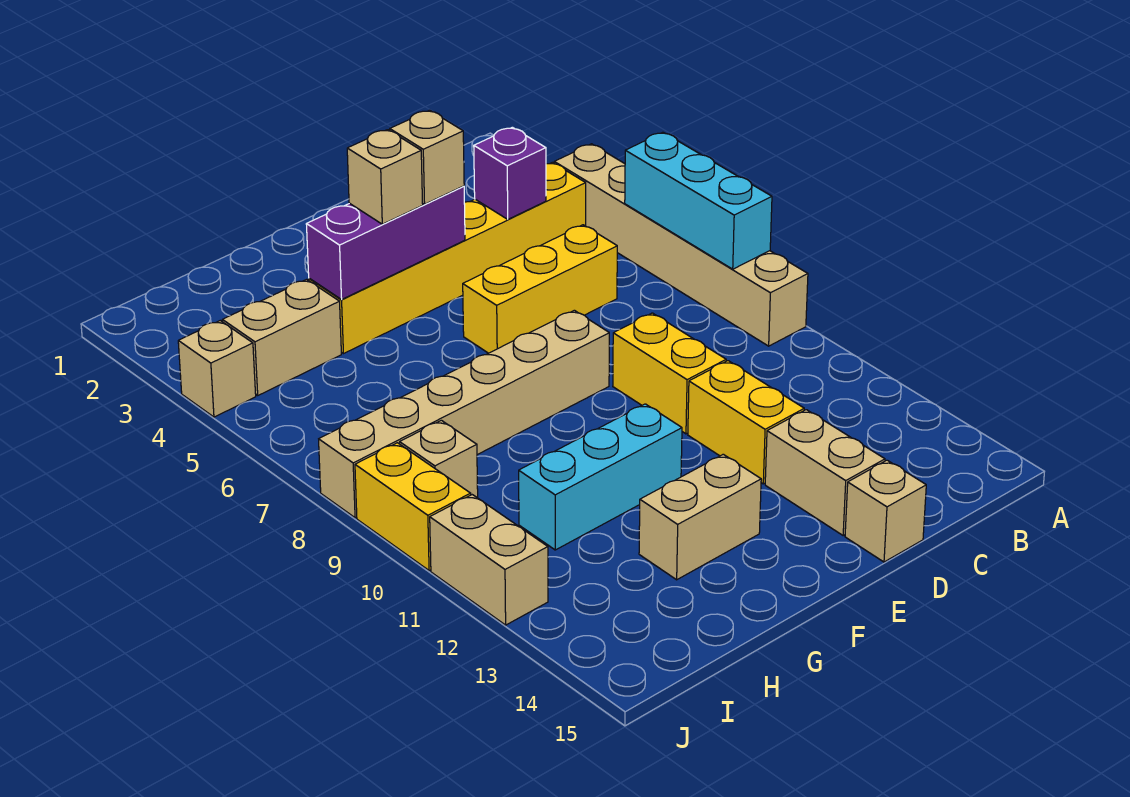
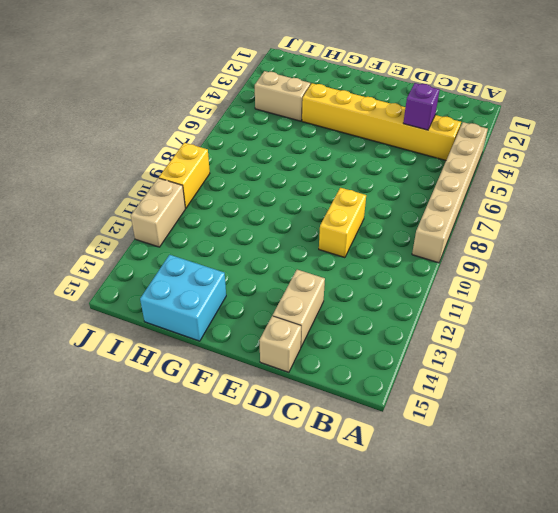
cyan 2x2 brick [140,255,226,341] -> none
none -> yellow 1x3 brick [463,225,617,353]
none -> yellow 1x2 brick [688,361,804,484]
none -> tan 1x6 brick [319,310,609,518]

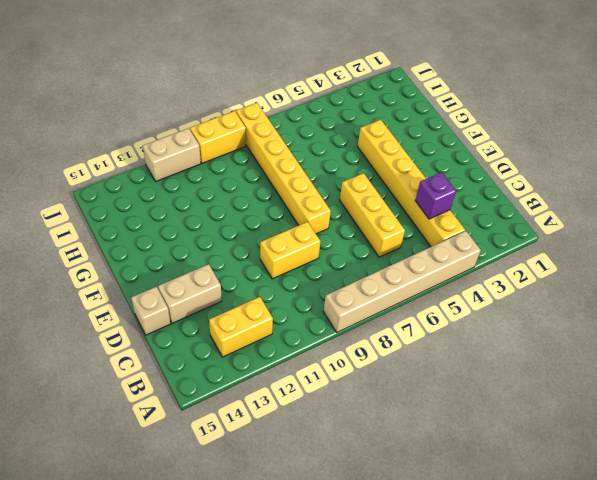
yellow 1x2 brick [209,297,273,357] -> yellow 1x2 brick moved to [688,361,804,484]
yellow 1x6 brick [236,103,331,234] -> tan 1x6 brick [319,310,609,518]
none -> cyan 1x3 brick [519,404,682,550]
none -> tan 1x2 brick [639,454,761,580]
none -> tan 1x2 brick [222,279,341,395]

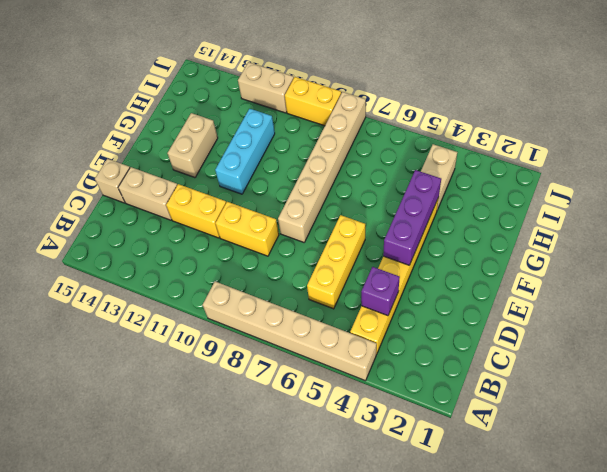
none -> tan 1x1 brick [400,420,478,498]
none -> tan 1x1 brick [178,321,256,417]
none -> cyan 1x3 brick [625,132,772,269]

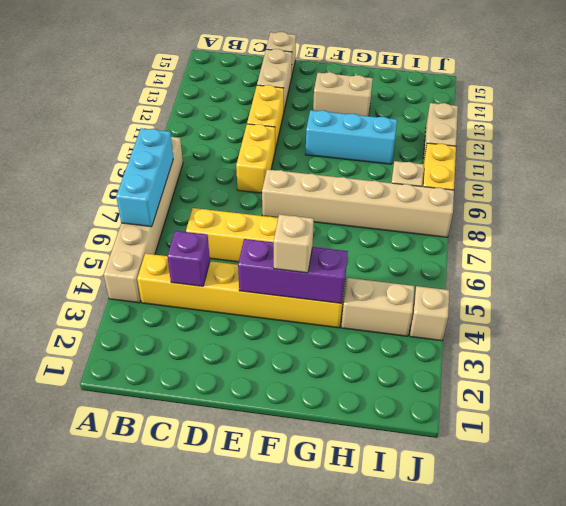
none -> tan 1x1 brick [390,110,464,204]

